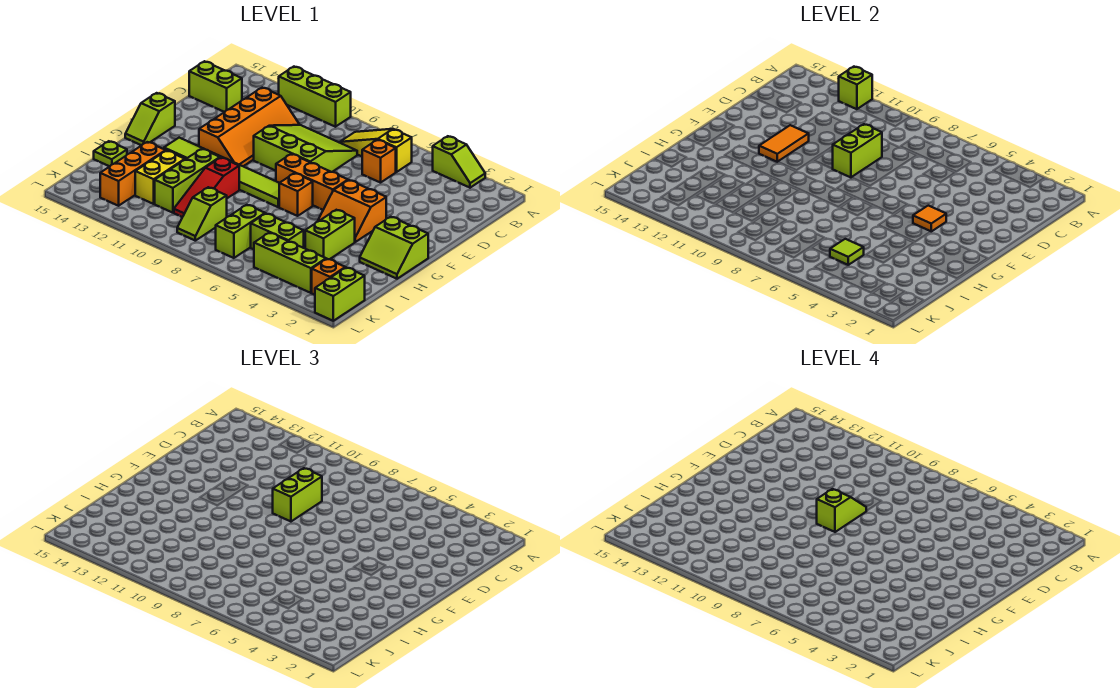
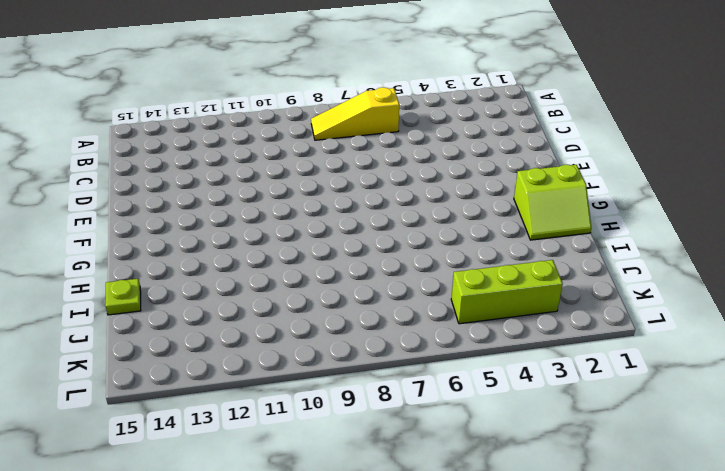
none -> lime 1x2 slope [433,136,485,188]
none -> lime 1x3 brick [279,67,351,127]
none -> orange 1x1 brick [362,140,396,183]
none -> lime 3x3 slope [254,125,357,172]

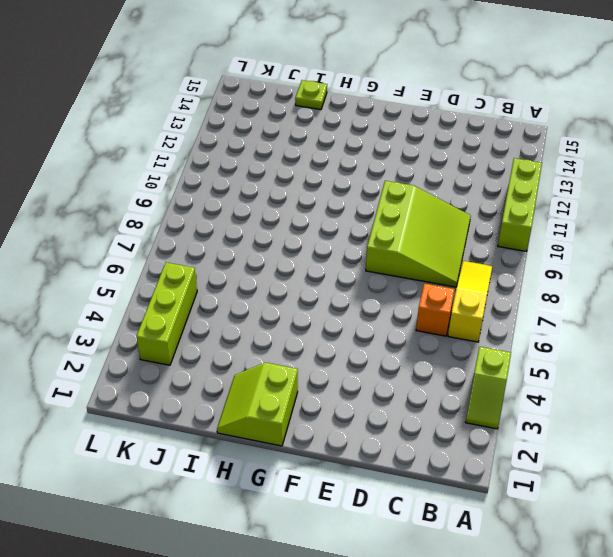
none -> orange 2x4 slope [199,88,300,166]
none -> lime 1x2 brick [189,61,242,112]
none -> orange 2x2 slope [318,180,386,242]
none -> orange 1x3 brick [276,154,348,210]

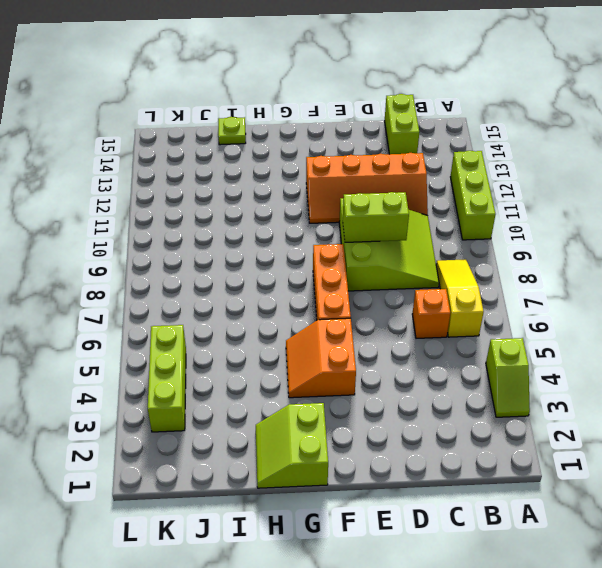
none -> lime 1x2 slope [125,93,175,145]
none -> orange 1x1 brick [279,173,313,216]
none -> lime 1x6 tile [164,138,279,207]
none -> lime 1x2 brick [305,210,355,259]

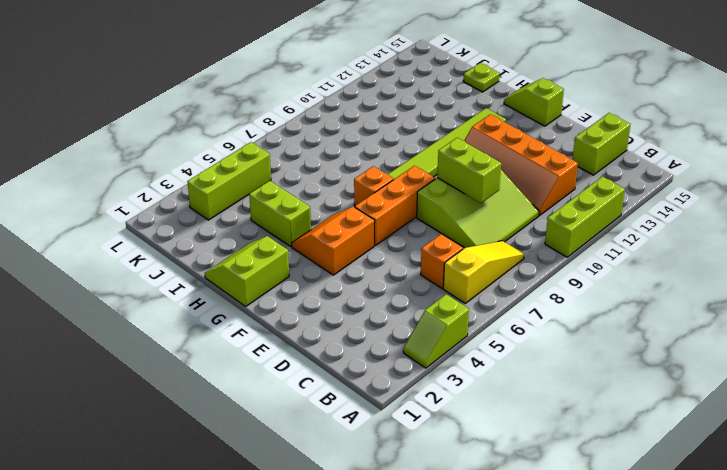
none -> red 1x3 slope [174,158,239,217]
none -> lime 1x3 brick [155,149,220,213]
none -> yellow 1x2 brick [135,151,185,204]
none -> orange 1x3 brick [100,142,166,206]

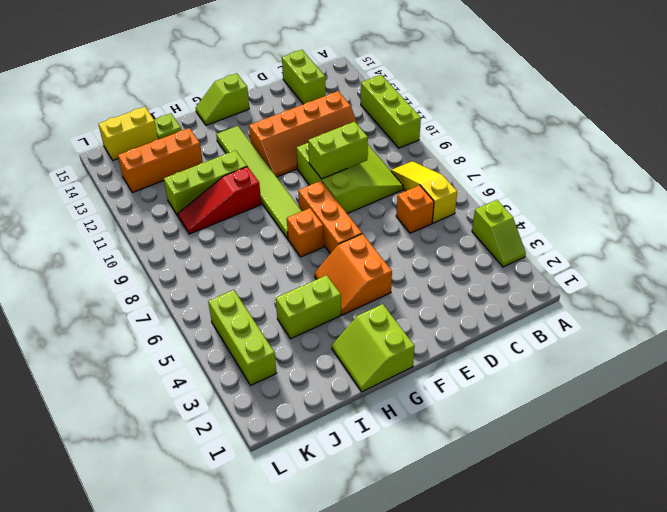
yellow 1x2 brick [99,107,158,160] -> yellow 1x2 brick moved to [135,151,185,204]
none -> lime 1x2 brick [251,214,304,250]
none -> lime 1x2 brick [216,205,265,258]
none -> lime 1x2 slope [177,187,227,241]
none -> lime 1x2 brick [315,267,365,321]

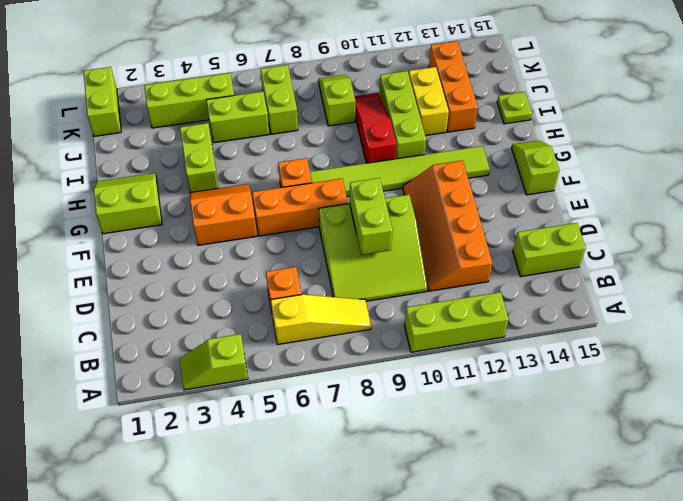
none -> orange 1x1 brick [312,259,345,295]
none -> lime 1x1 brick [839,67,872,109]
none -> orange 1x2 tile [759,125,809,162]
none -> orange 1x1 tile [913,206,946,231]

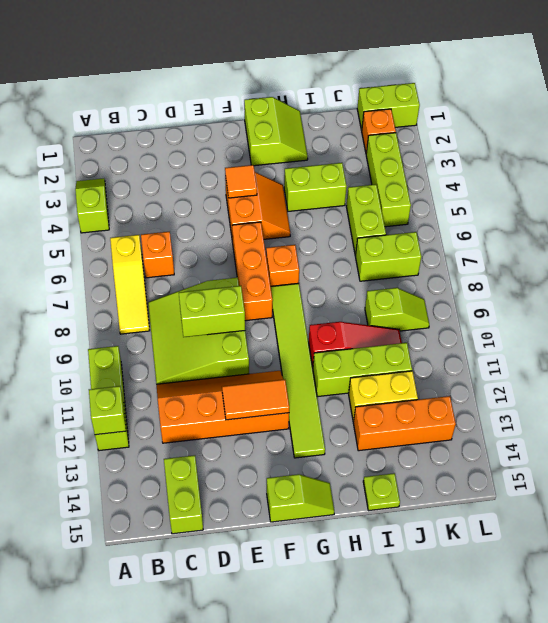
none -> lime 1x1 tile [830,239,864,265]
none -> lime 1x2 brick [273,468,322,521]
none -> lime 1x2 slope [817,489,866,532]

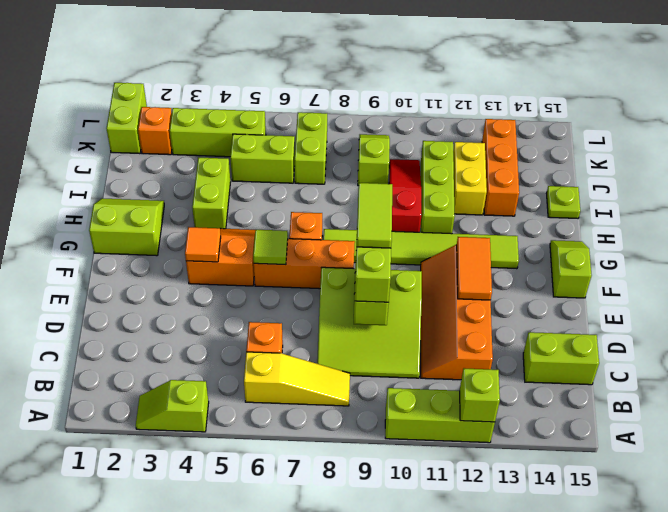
lime 1x2 tile [357,183,392,248] -> lime 1x2 slope [817,489,866,532]
lime 1x1 tile [253,230,288,265] -> lime 1x1 tile moved to [830,239,864,265]

